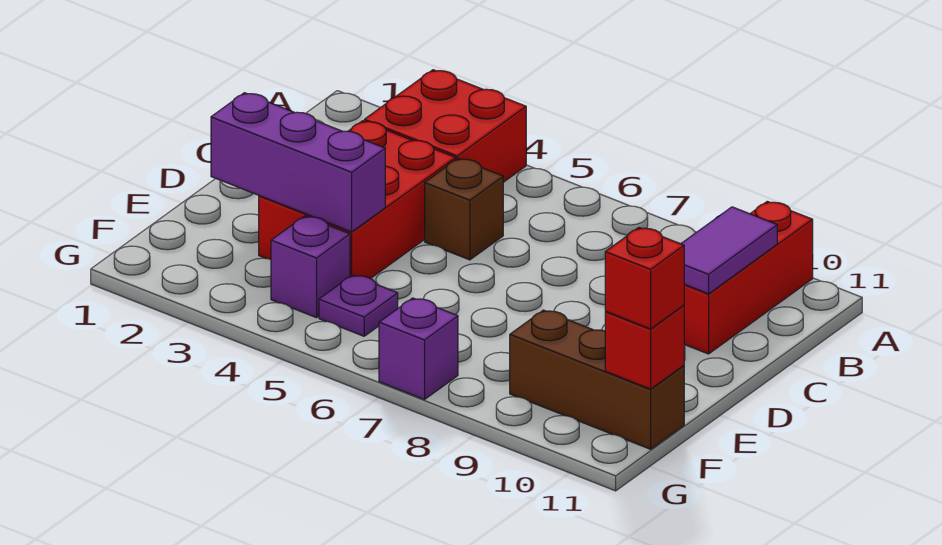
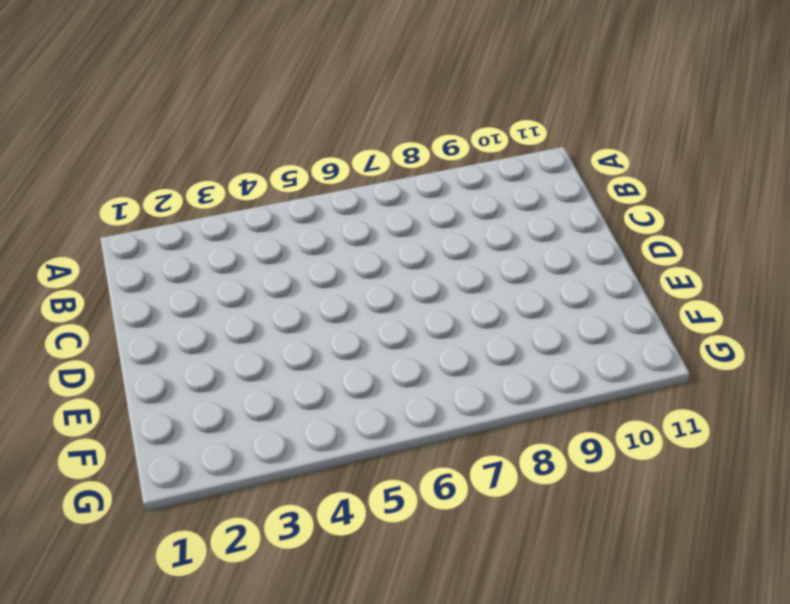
none -> red 2x2 brick [364,70,526,182]
none -> red 1x3 brick [684,201,813,354]
none -> red 2x3 brick [259,121,456,279]

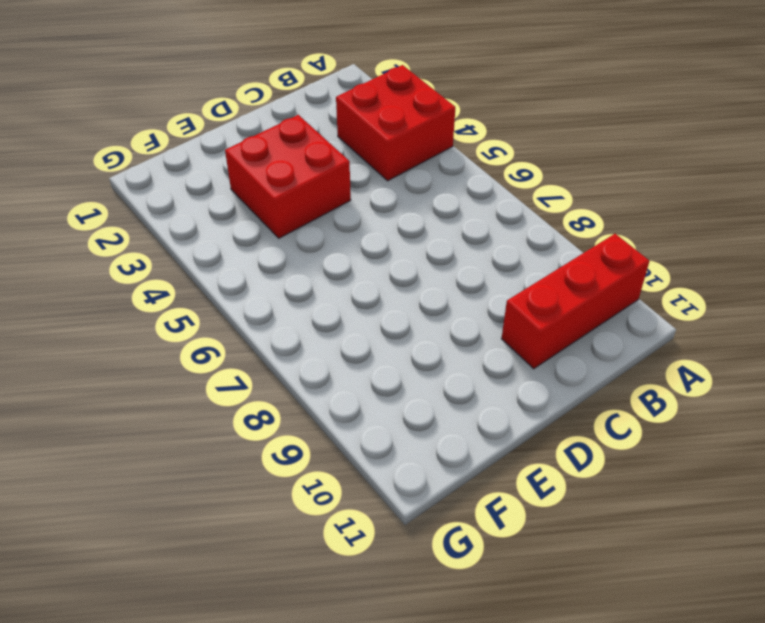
red 2x2 brick [225,115,351,238] -> red 2x3 brick [259,121,456,279]
none -> brown 1x1 brick [425,158,503,260]
none -> purple 1x1 brick [271,216,350,318]
none -> purple 1x1 plate [319,275,398,336]

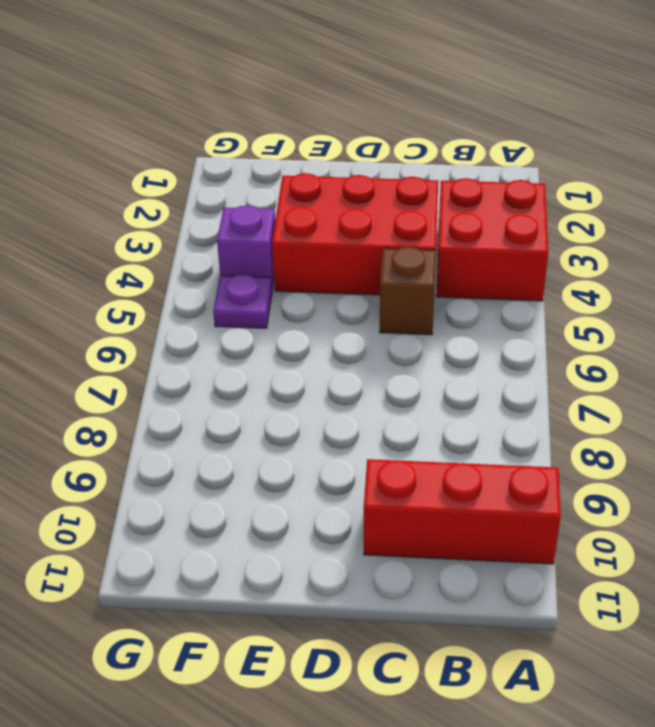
none -> brown 1x3 brick [510,310,684,449]
none -> purple 1x1 brick [379,298,458,400]
none -> purple 1x2 tile [681,207,777,294]

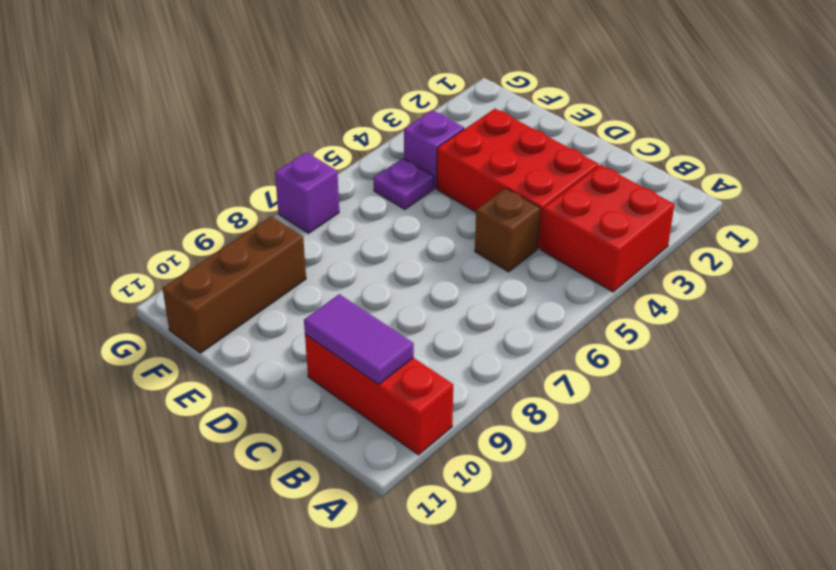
none -> purple 1x3 brick [211,93,385,232]
none -> red 1x1 brick [605,305,684,389]
none -> red 1x1 brick [605,228,684,329]

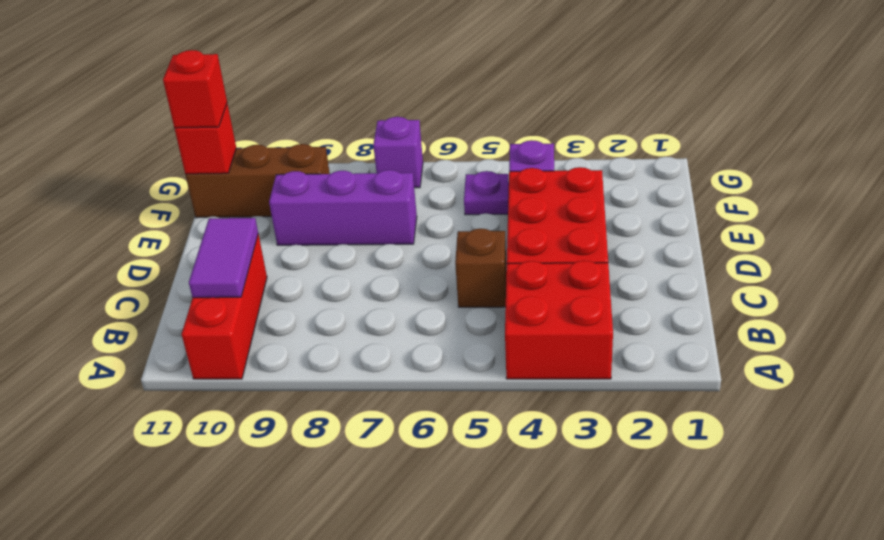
purple 1x3 brick [269,170,417,245] -> purple 1x3 brick moved to [211,93,385,232]

